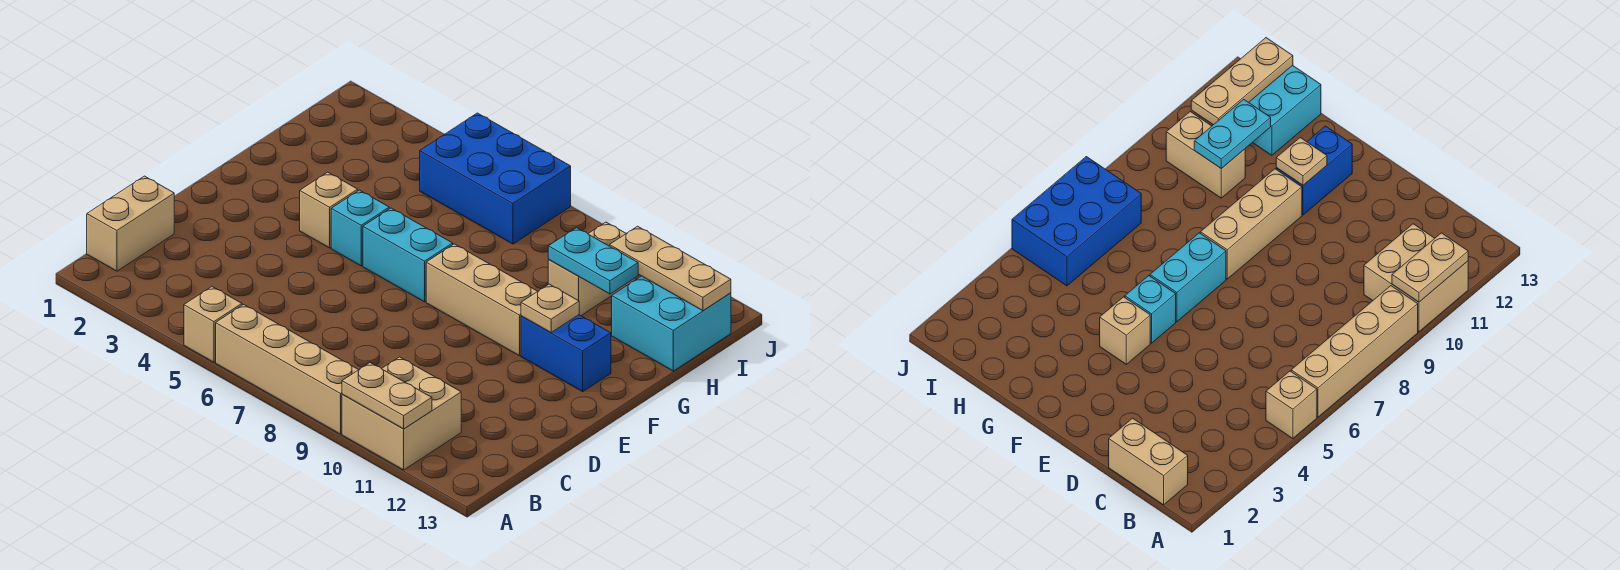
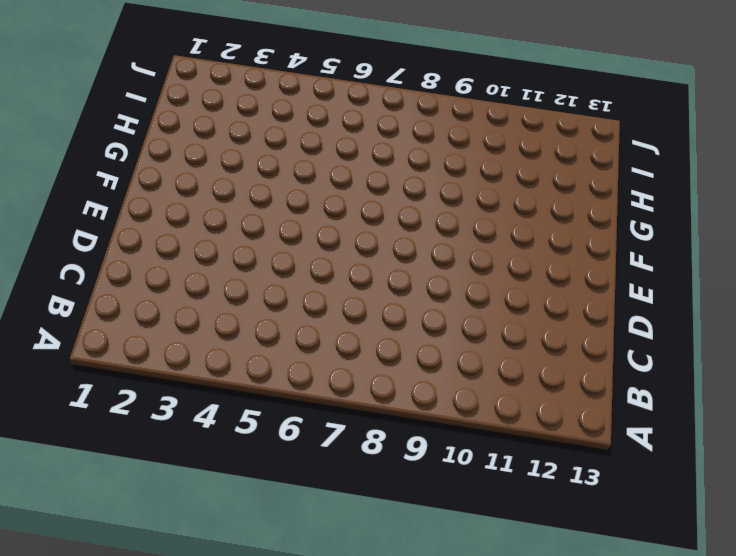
none -> tan 1x1 brick [184,287,242,362]
none -> tan 1x4 brick [216,304,358,434]
none -> tan 2x2 brick [342,357,461,470]

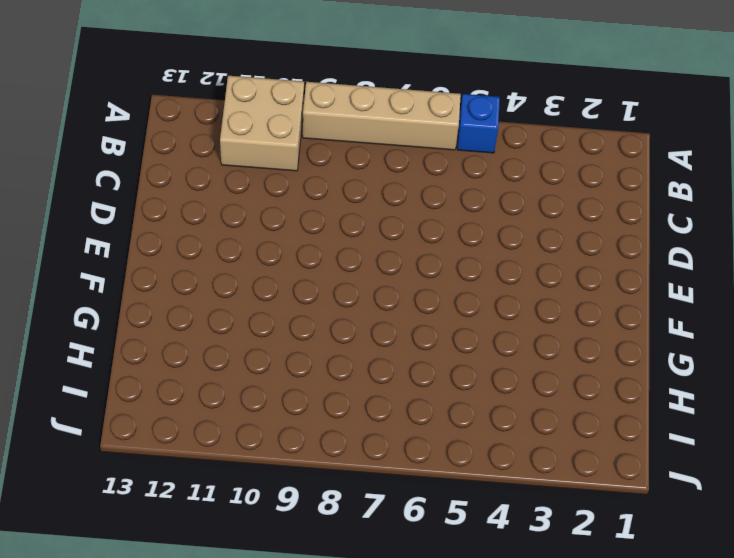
blue 1x1 brick [457,94,500,153] -> tan 1x1 brick [184,287,242,362]
none -> tan 1x2 brick [87,176,174,271]
none -> tan 1x1 brick [300,172,358,248]
none -> cyan 1x1 brick [331,190,389,266]

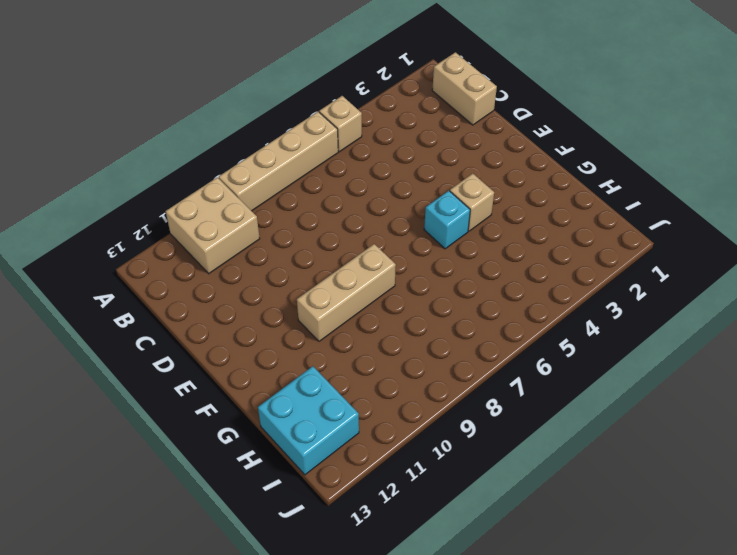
none -> cyan 1x2 brick [363,208,453,302]
none -> blue 1x2 brick [521,315,611,392]
none -> tan 1x2 brick [548,222,636,316]

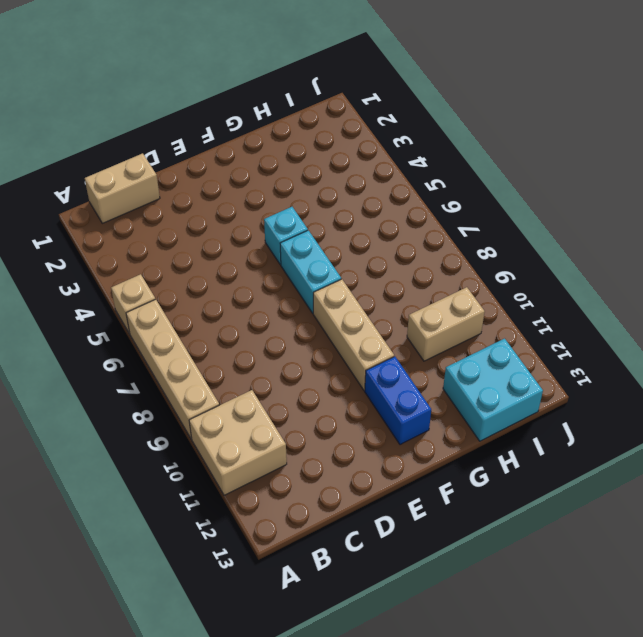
none -> tan 1x1 brick [300,172,358,248]
none -> blue 2x3 brick [420,113,571,244]
none -> tan 1x2 plate [342,363,432,429]

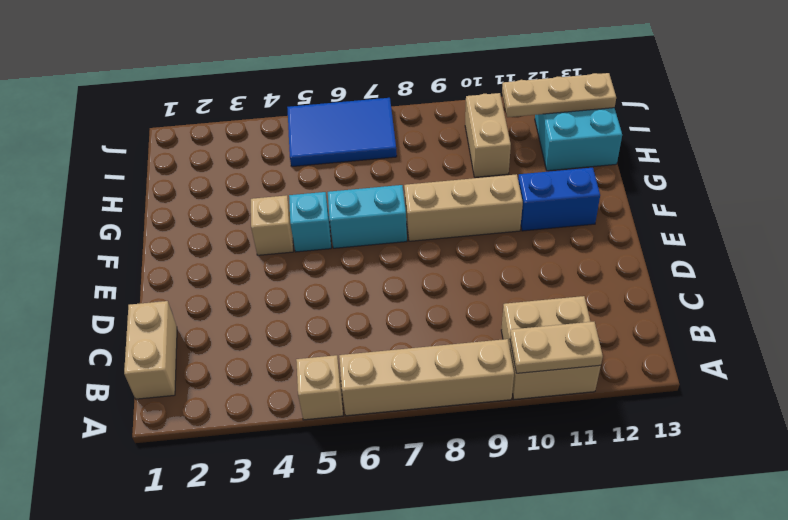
blue 2x3 tile [287,98,397,167] -> blue 2x3 brick [420,113,571,244]
none -> tan 1x1 plate [521,284,579,333]
none -> cyan 1x2 plate [548,228,638,294]

